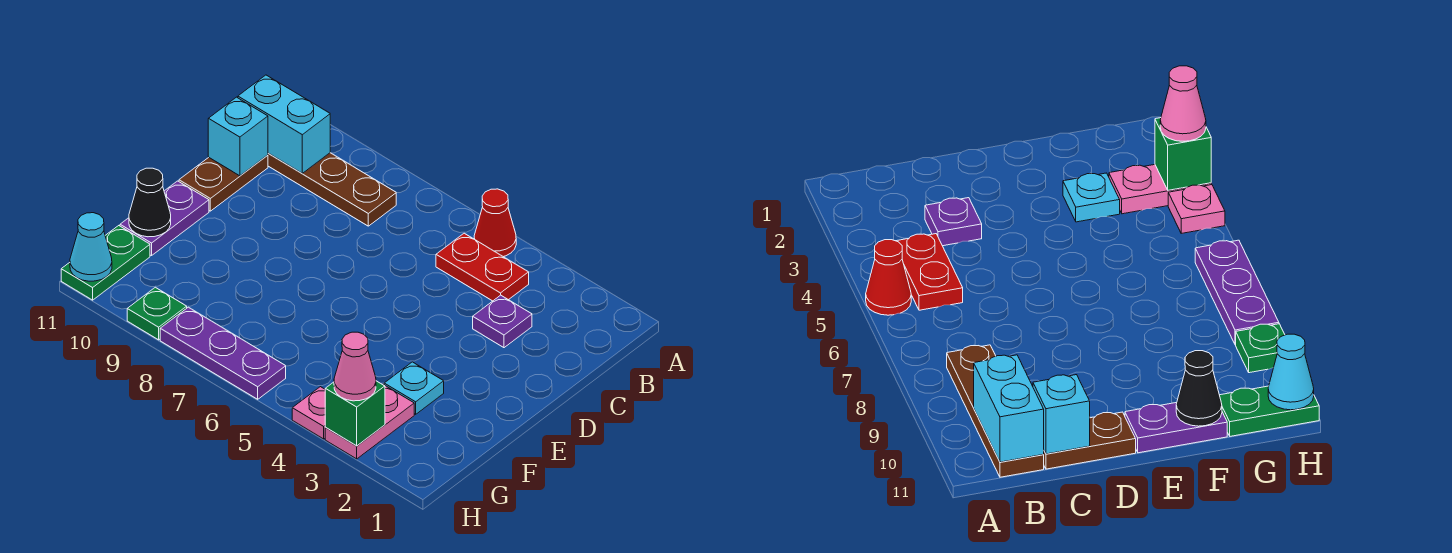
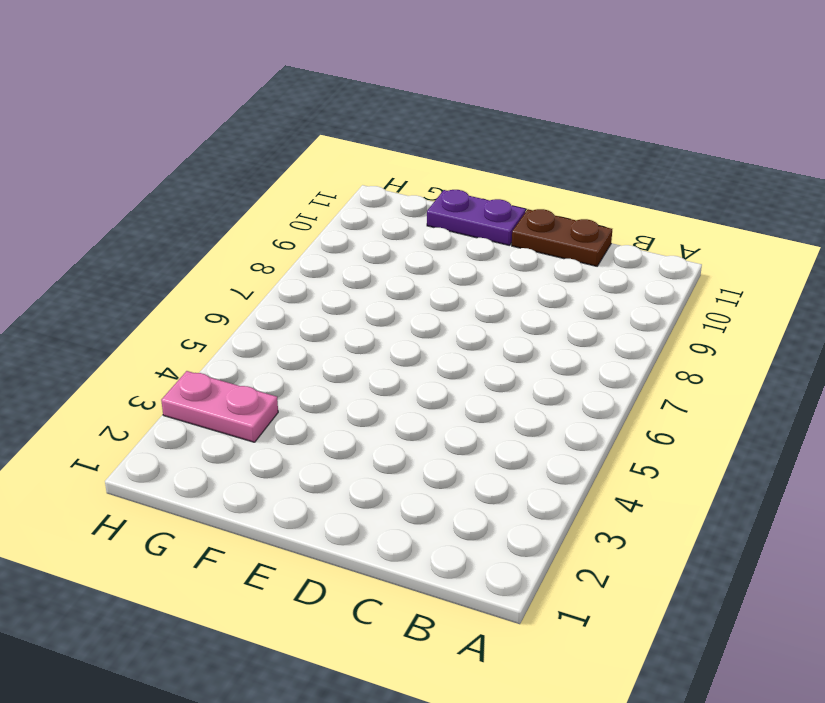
none -> red 1x1 cone [474,189,516,257]
none -> red 1x2 plate [436,233,529,301]
none -> brown 1x4 plate [268,153,396,226]

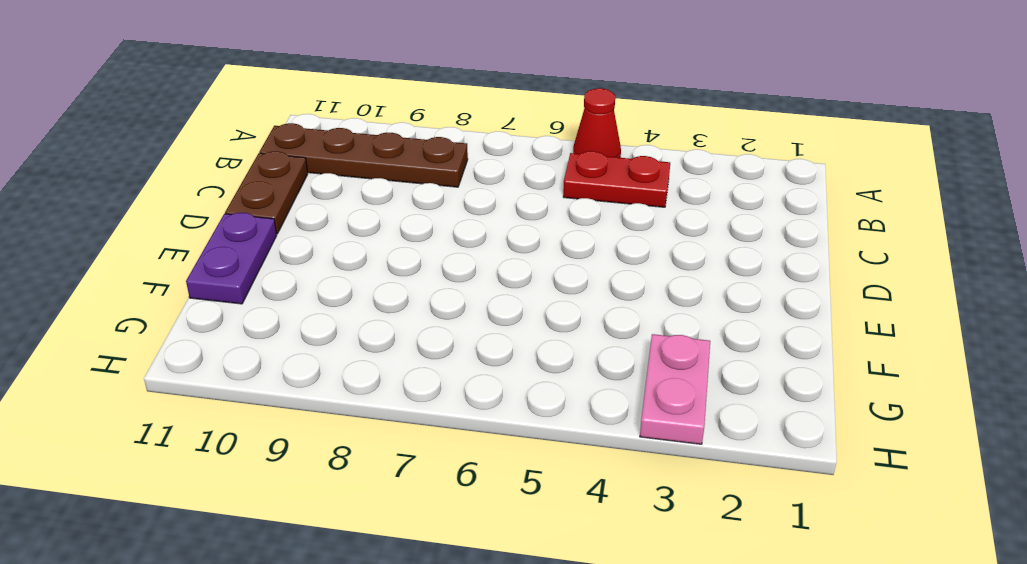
none -> purple 1x1 plate [473,295,532,348]
none -> cyan 1x1 plate [384,362,444,414]
none -> green 1x2 plate [61,226,150,300]

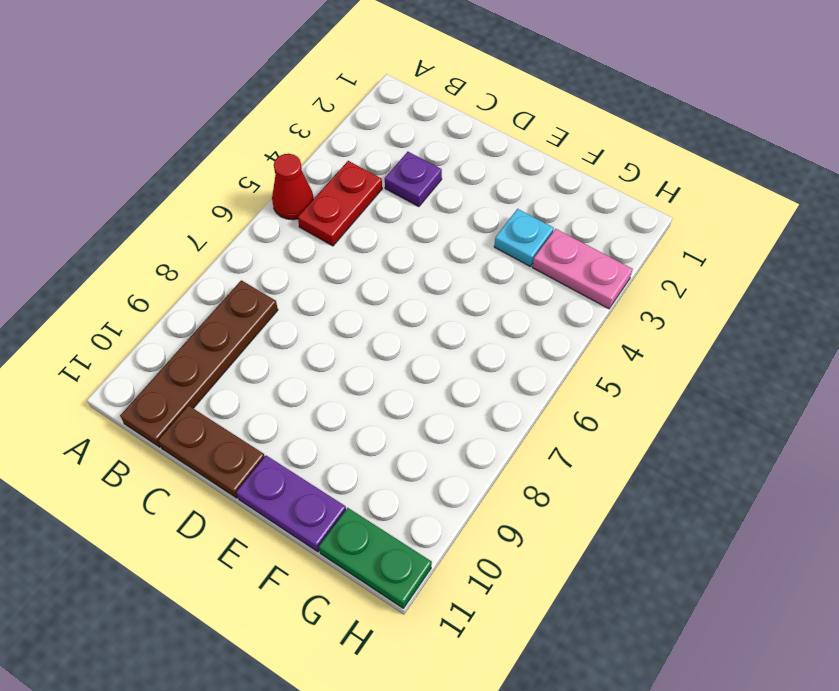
none -> pink 1x1 plate [292,387,326,439]
none -> purple 1x3 plate [160,307,286,399]
none -> green 1x1 plate [127,287,187,340]

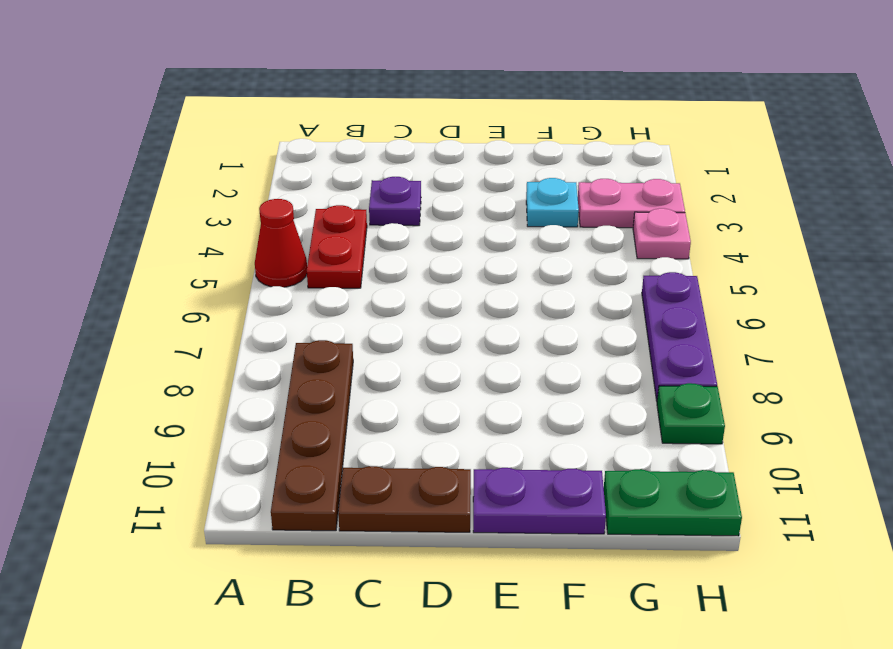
none -> cyan 1x2 brick [238,75,330,173]
none -> cyan 1x1 brick [208,97,268,176]
none -> black 1x1 cone [129,168,171,237]

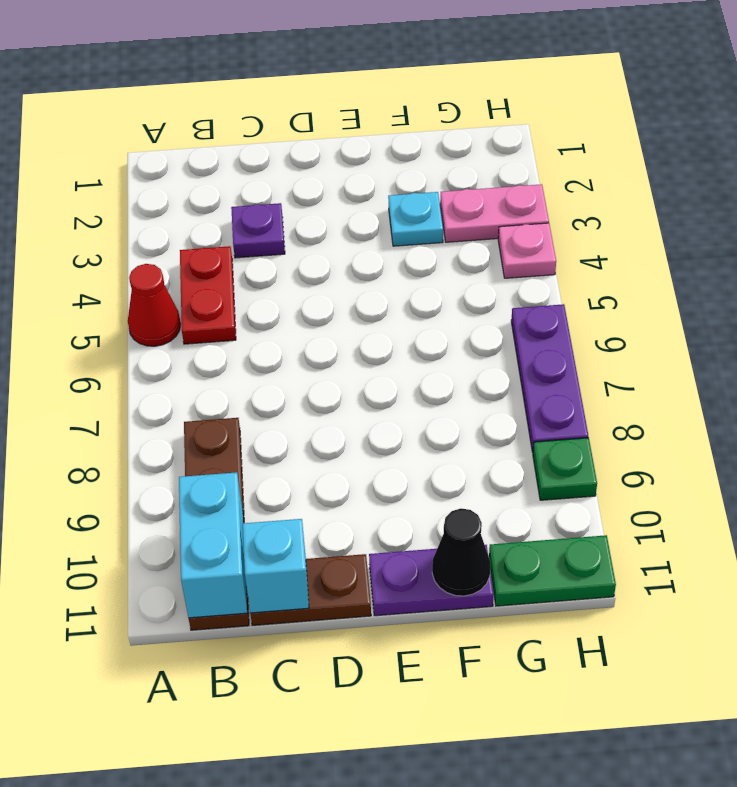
none -> green 1x1 brick [325,381,385,446]
none -> cyan 1x1 cone [70,213,112,281]
none -> pink 1x1 cone [334,332,376,401]

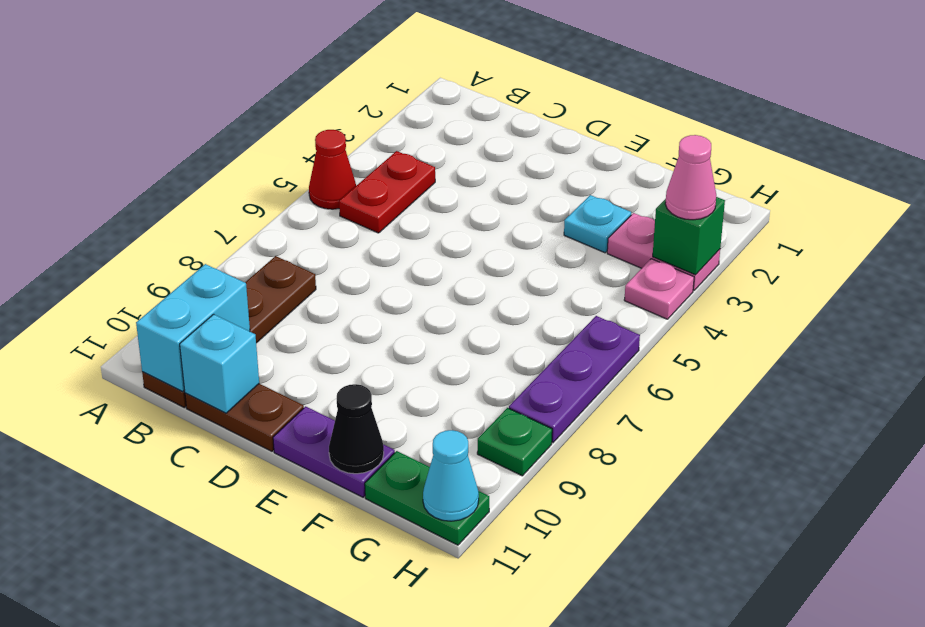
none -> purple 1x1 plate [473,295,532,348]

